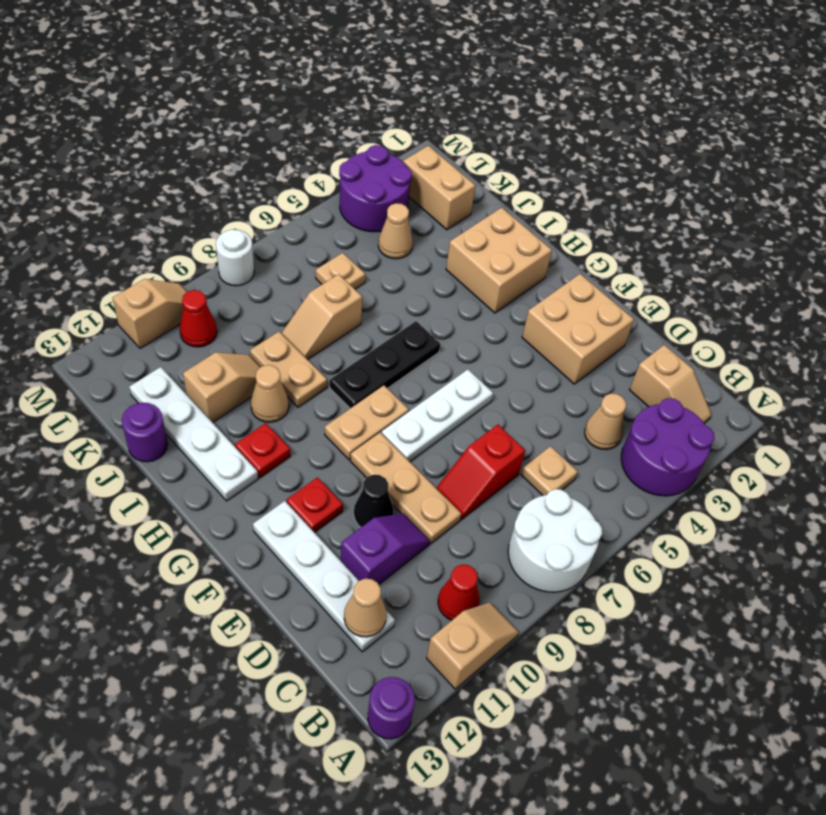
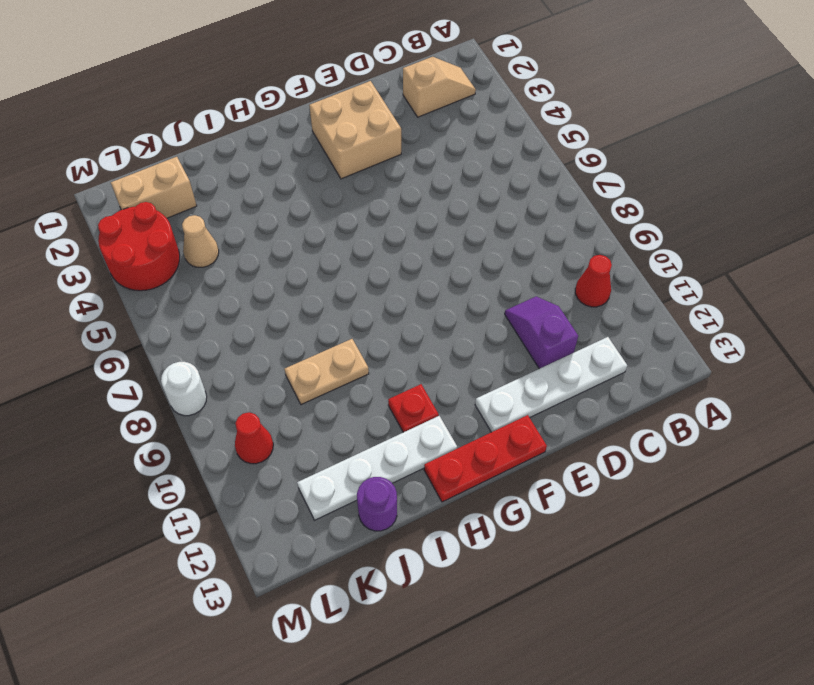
red 1x3 plate [424,415,547,502] -> none
red 2x2 round brick [98,202,180,291] -> purple 2x2 round brick [339,145,412,232]
none -> purple 2x2 round brick [621,398,714,496]
none -> white 2x2 round brick [508,489,602,592]
none -> tan 1x2 slope [427,602,519,689]
none -> purple 1x1 round brick [368,677,415,739]

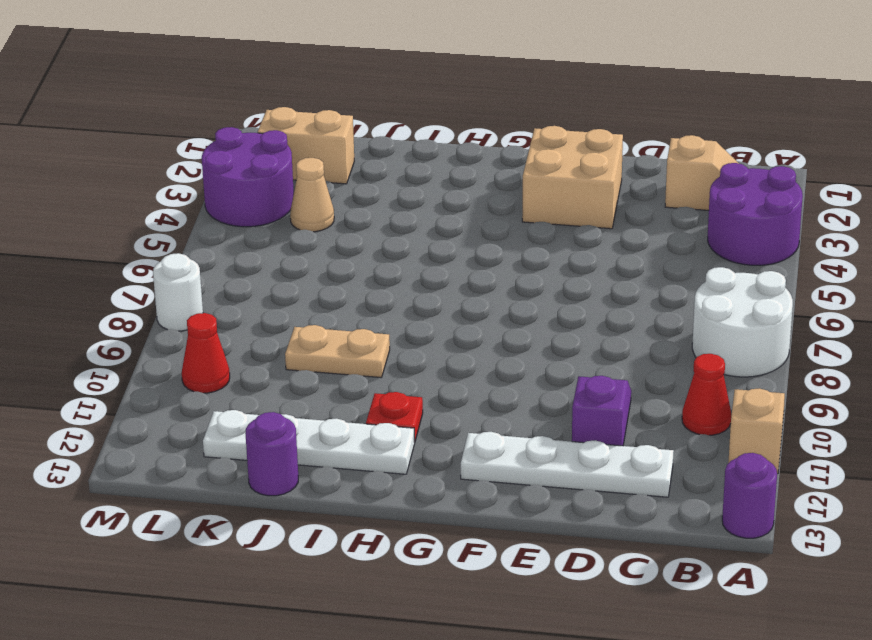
none -> tan 1x1 cone [585,393,626,450]
none -> tan 1x1 plate [521,446,578,495]
none -> red 1x2 slope [436,425,525,519]
none -> tan 1x3 plate [350,433,461,544]

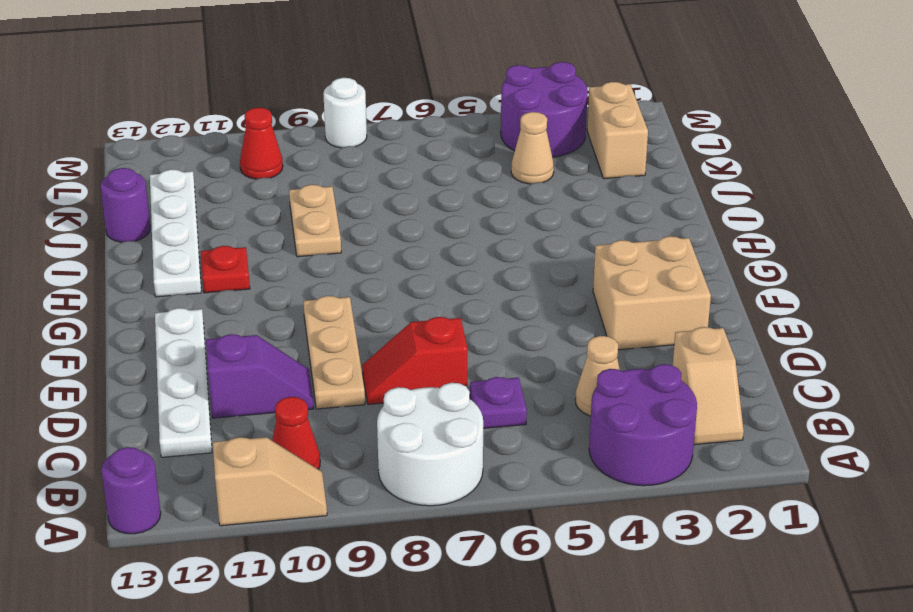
purple 1x1 plate [470,377,527,428] -> tan 1x1 plate [521,446,578,495]
none -> black 1x1 cone [354,475,394,527]
none -> white 1x3 plate [381,369,493,462]
none -> red 1x1 plate [286,477,343,533]
none -> tan 1x2 plate [325,385,409,460]

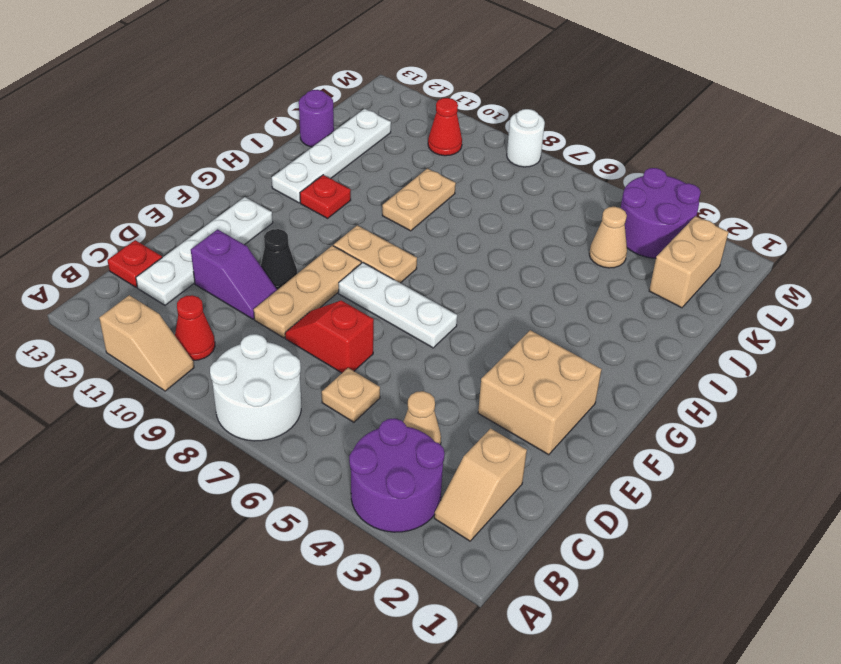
red 1x1 plate [108,240,162,287] -> red 1x1 plate moved to [286,477,343,533]
none -> purple 1x1 round brick [368,677,415,739]
none -> tan 2x2 brick [446,208,552,313]
none -> black 1x3 plate [330,321,440,408]
none -> tan 1x1 cone [251,365,289,422]

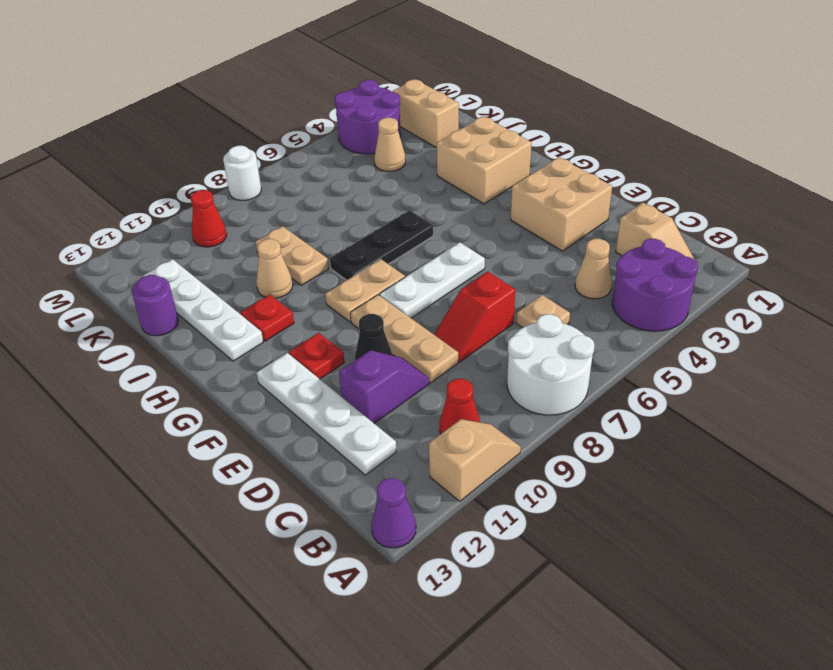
purple 1x1 cone [371,478,416,548] -> purple 1x1 round brick [368,677,415,739]
none -> tan 1x2 slope [281,274,362,360]
none -> tan 1x2 slope [183,352,260,423]
none -> tan 1x1 plate [316,253,365,289]
none -> tan 1x2 slope [113,279,187,348]

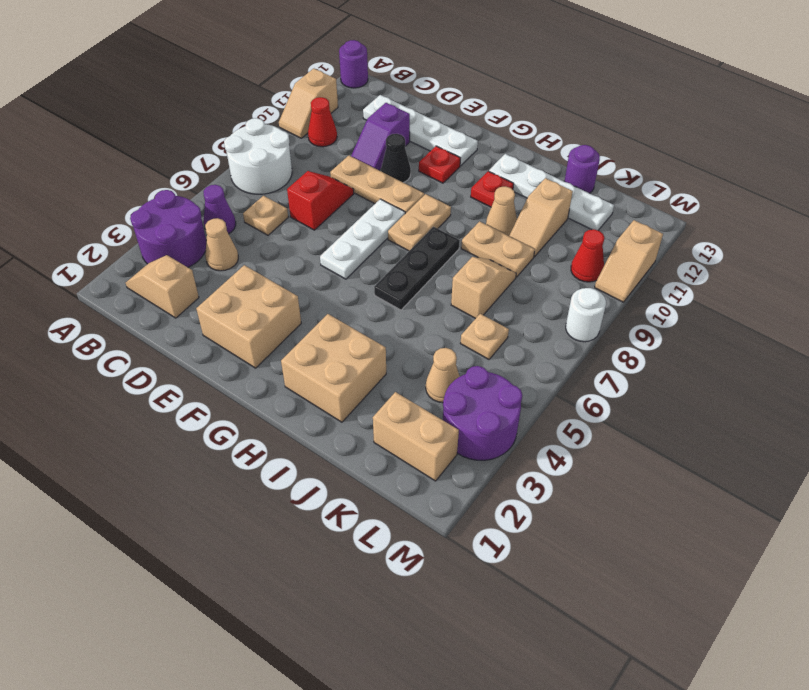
purple 1x1 cone [203,185,236,234] -> none
none -> tan 1x1 cone [344,579,387,637]

